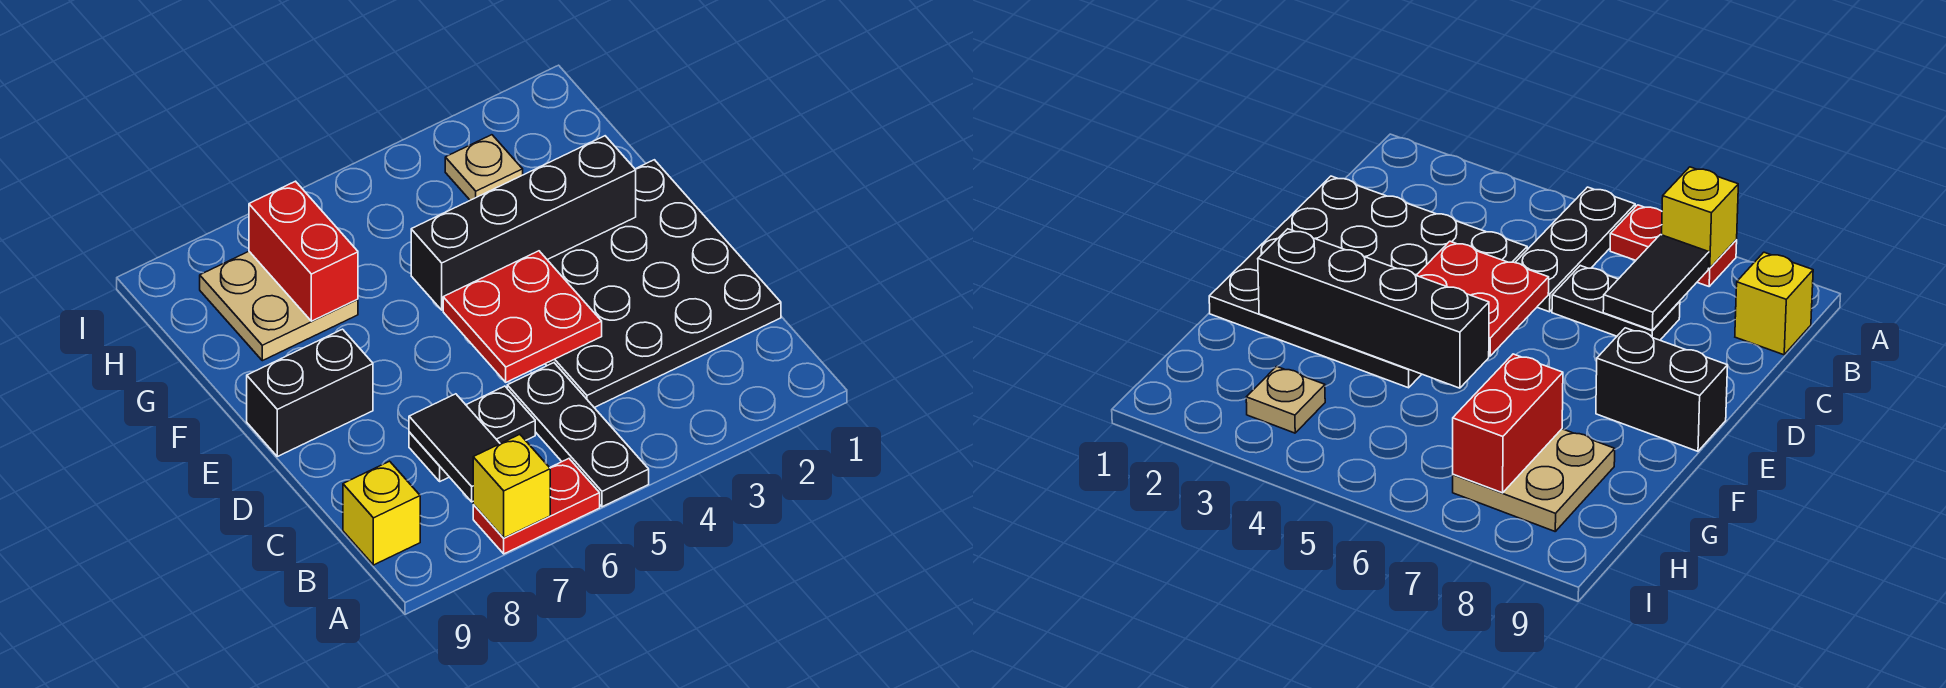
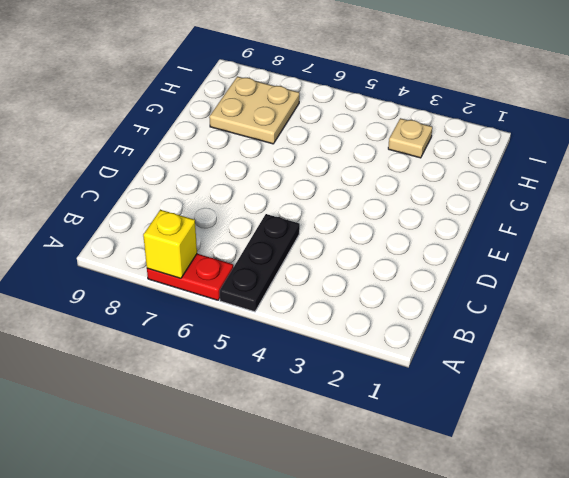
none -> yellow 1x1 brick [343,461,420,565]
none -> black 4x4 plate [546,160,781,407]
none -> black 1x2 plate [409,386,535,481]

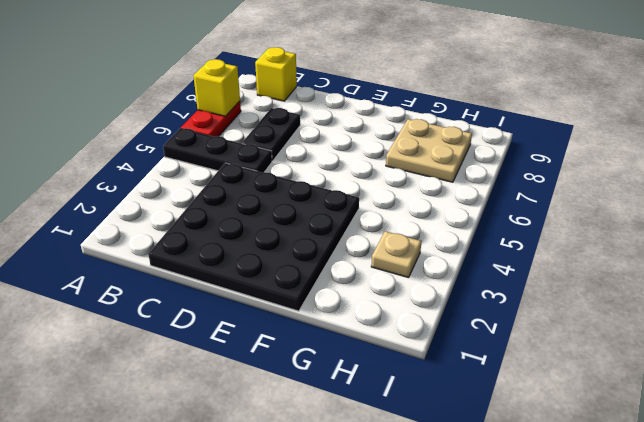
none -> black 1x2 brick [247,329,373,456]
none -> black 1x2 tile [409,394,500,502]
none -> red 2x2 plate [443,251,602,382]

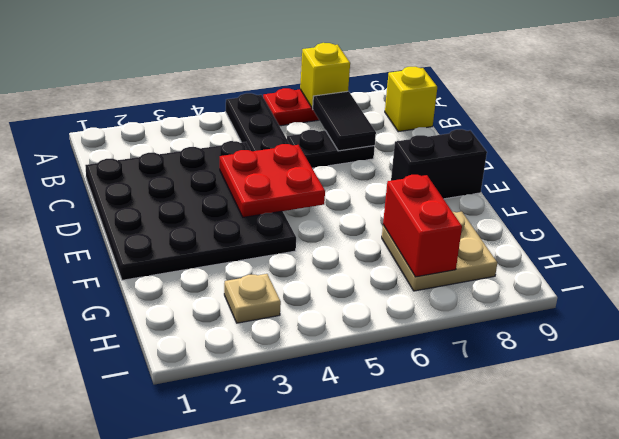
none -> black 1x4 brick [411,136,636,310]

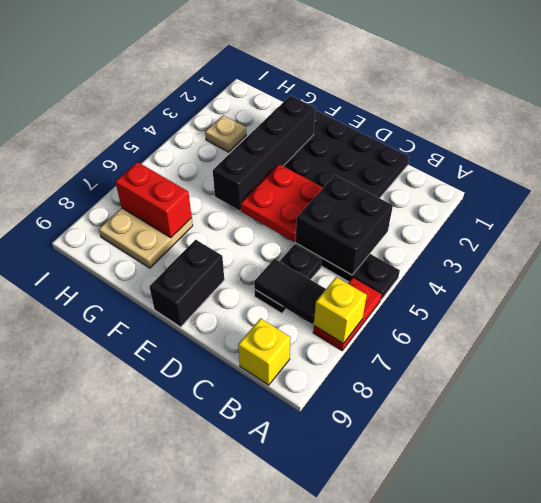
black 2x2 brick [296,175,393,275] -> none

